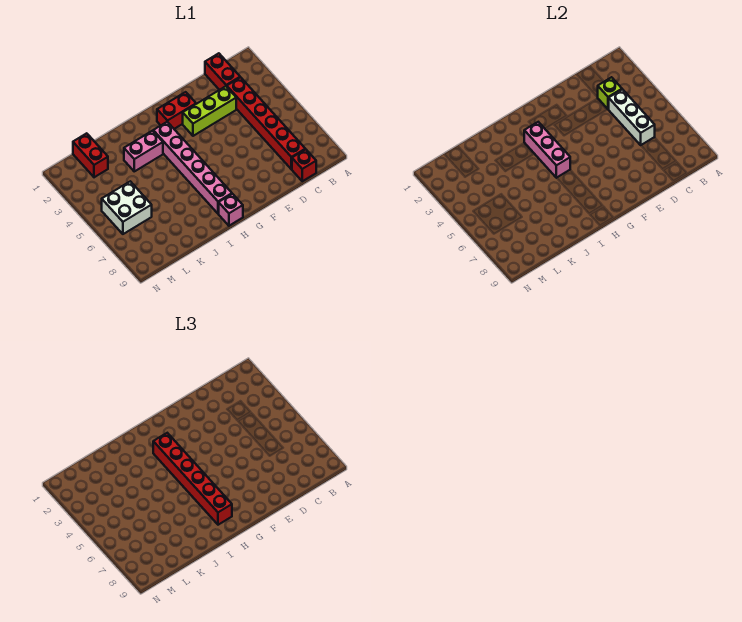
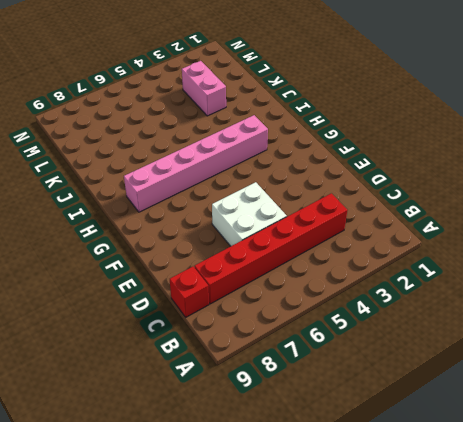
white 2x2 brick [212,182,287,246] -> white 2x2 brick moved to [102,181,152,234]
pink 1x2 brick [182,61,226,116] -> pink 1x2 brick moved to [124,131,163,171]
none -> red 1x2 brick [205,53,240,90]
none -> lime 1x3 brick [183,86,236,136]
none -> red 1x2 brick [157,92,196,129]

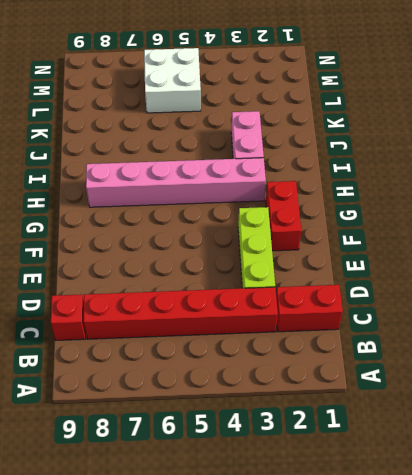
none -> pink 1x1 brick [219,194,243,226]
none -> red 1x2 brick [73,133,108,177]
none -> lime 1x1 brick [598,77,622,109]

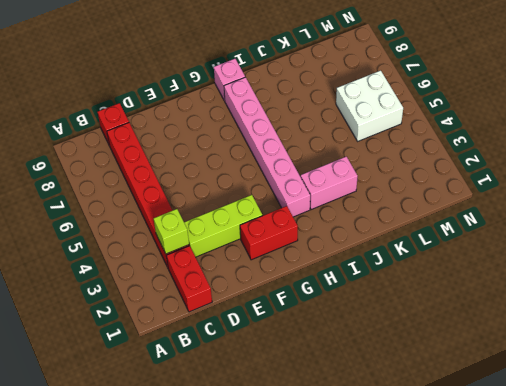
none -> red 1x2 brick [73,133,108,177]
none -> white 1x3 brick [608,89,655,145]
none -> pink 1x3 brick [524,122,570,178]

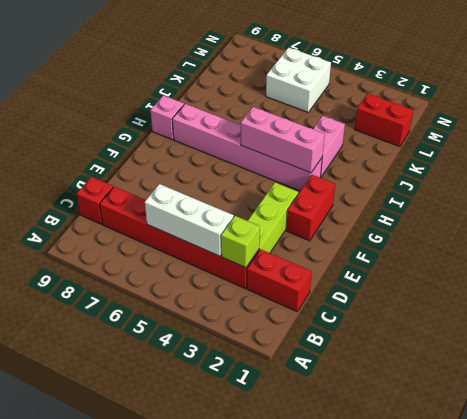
none -> red 1x6 brick [153,433,232,525]

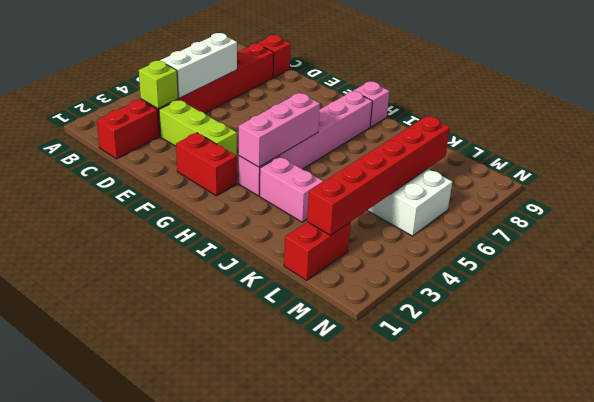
red 1x6 brick [307,116,450,235] -> red 1x6 brick moved to [153,433,232,525]

